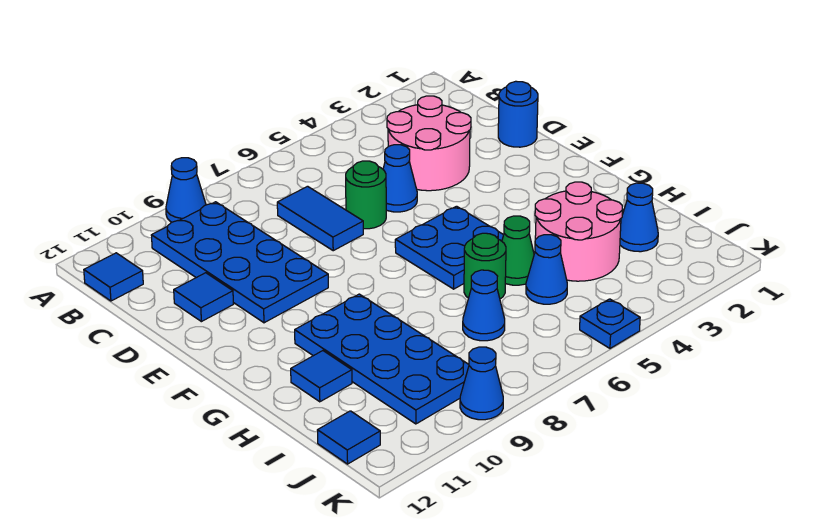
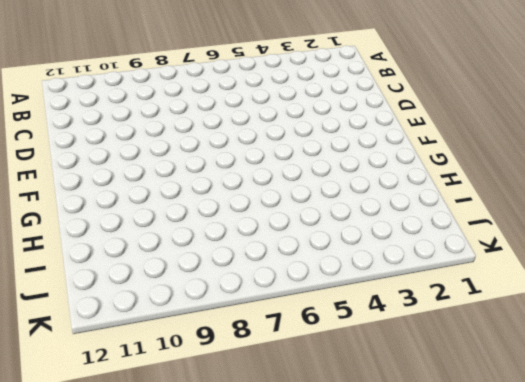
none -> blue 1x1 cone [166,158,206,222]
none -> blue 2x4 plate [151,202,328,323]
none -> blue 1x1 tile [84,253,143,301]

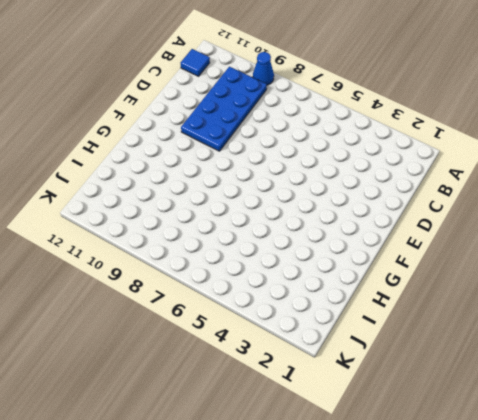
none -> pink 2x2 round brick [387,96,471,191]
none -> blue 1x2 tile [277,186,363,251]
none -> blue 1x1 round brick [498,81,538,147]

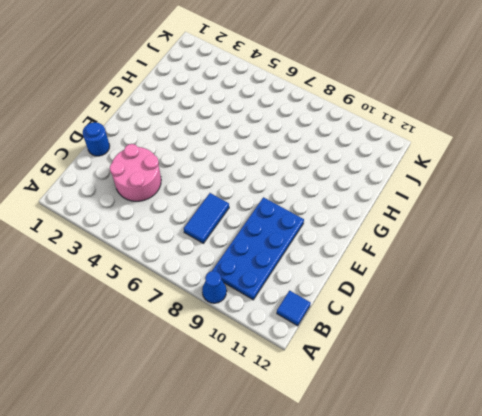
none -> blue 1x1 cone [383,145,417,212]
none -> green 1x1 round brick [346,161,386,229]
none -> blue 1x1 tile [174,273,233,322]

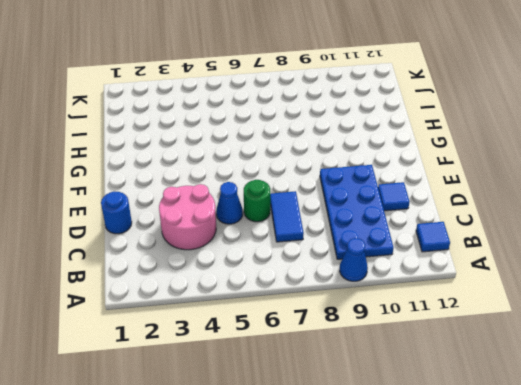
none -> blue 2x2 plate [395,206,503,289]
none -> blue 2x4 plate [295,294,469,424]
none -> pink 2x2 round brick [535,182,623,281]

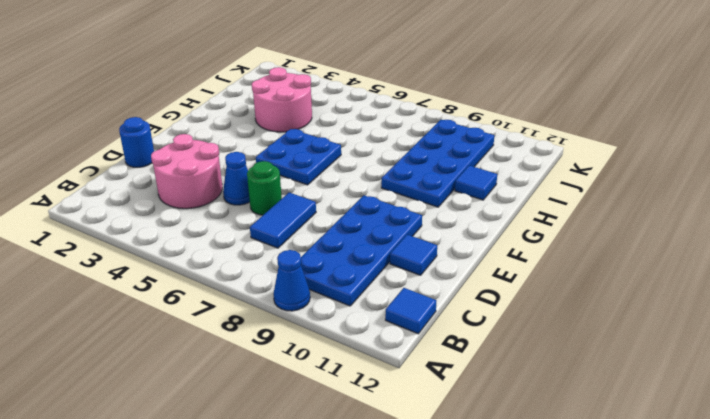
none -> green 1x1 cone [502,216,534,285]
none -> green 1x1 round brick [464,233,506,299]
none -> blue 1x1 cone [620,183,658,252]

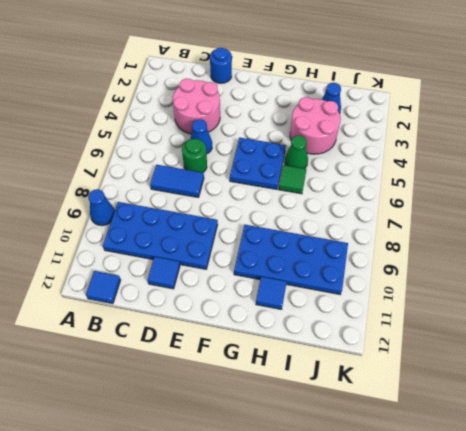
green 1x1 tile [279,165,307,194] -> green 1x1 round brick [464,233,506,299]
none -> blue 1x1 cone [526,235,567,304]
none -> blue 1x1 cone [463,270,505,341]
none -> blue 1x1 tile [317,411,380,464]

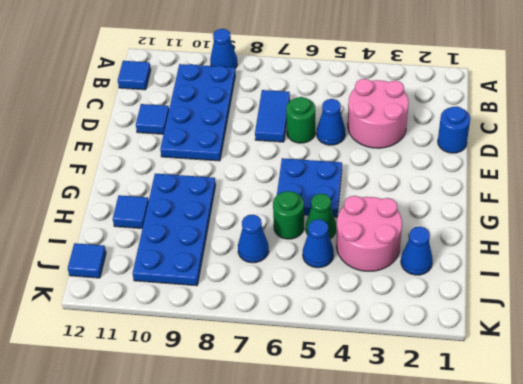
none -> blue 1x1 plate [580,299,640,348]
none -> blue 1x1 cone [460,347,503,420]

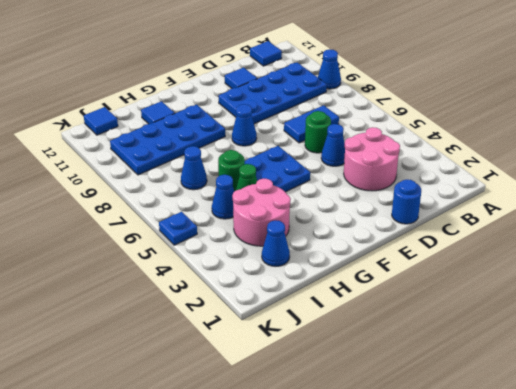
blue 1x1 cone [232,104,257,146] -> blue 1x1 cone moved to [460,347,503,420]

